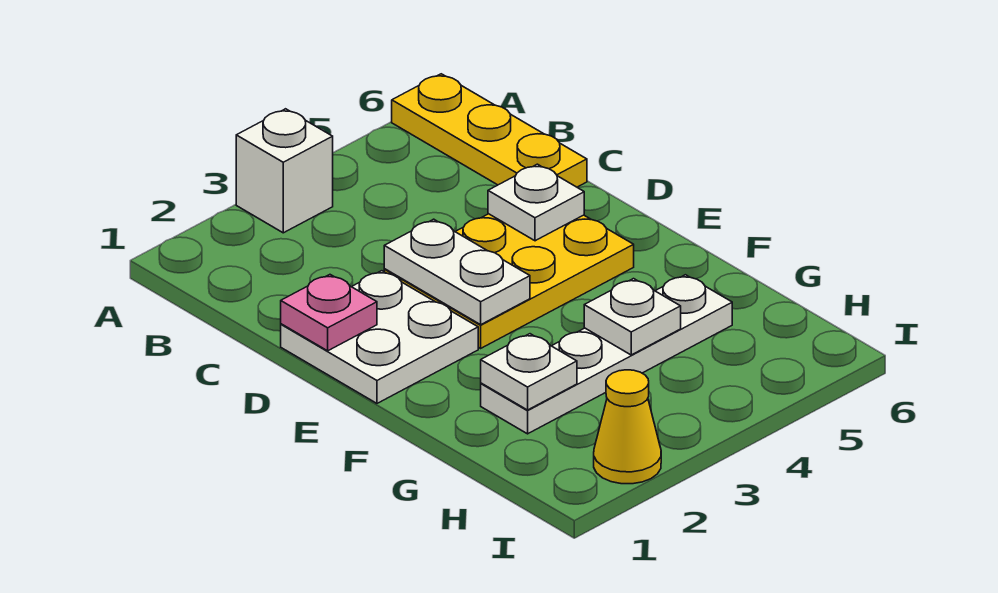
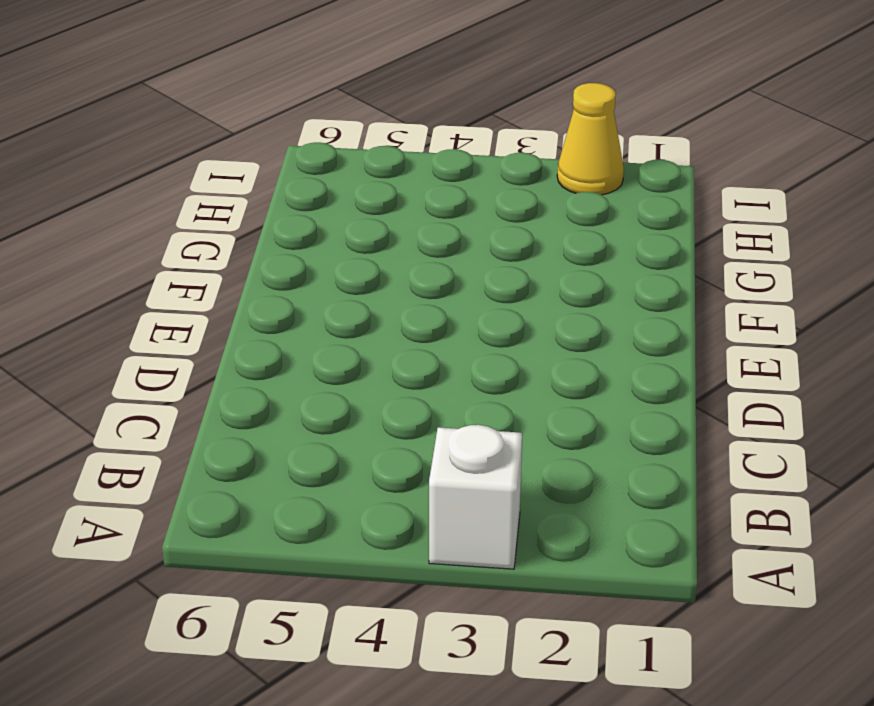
none -> yellow 1x3 plate [392,74,587,187]
none -> white 2x2 plate [281,271,478,403]

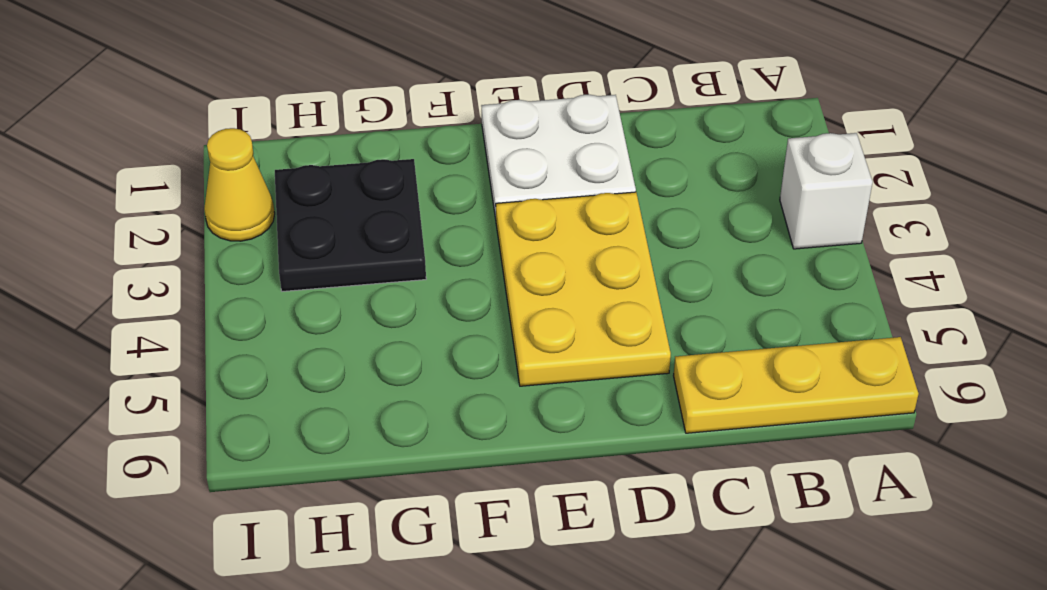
black 2x2 plate [275,159,426,291] -> white 1x4 plate [481,275,732,434]
none -> pink 1x1 plate [281,275,377,351]
none -> white 1x2 plate [384,219,530,325]

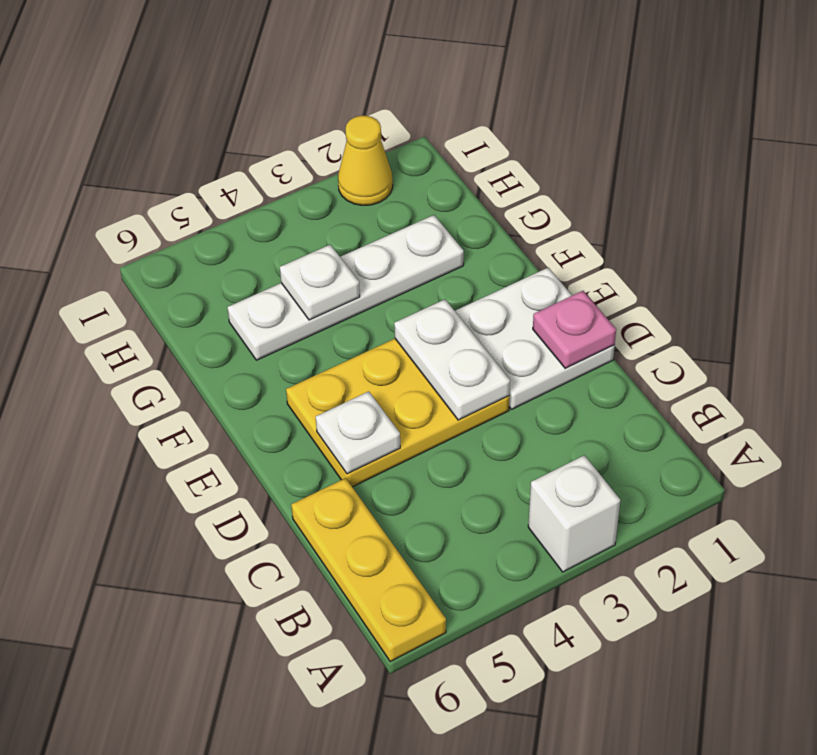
none -> white 1x1 plate [481,334,577,410]

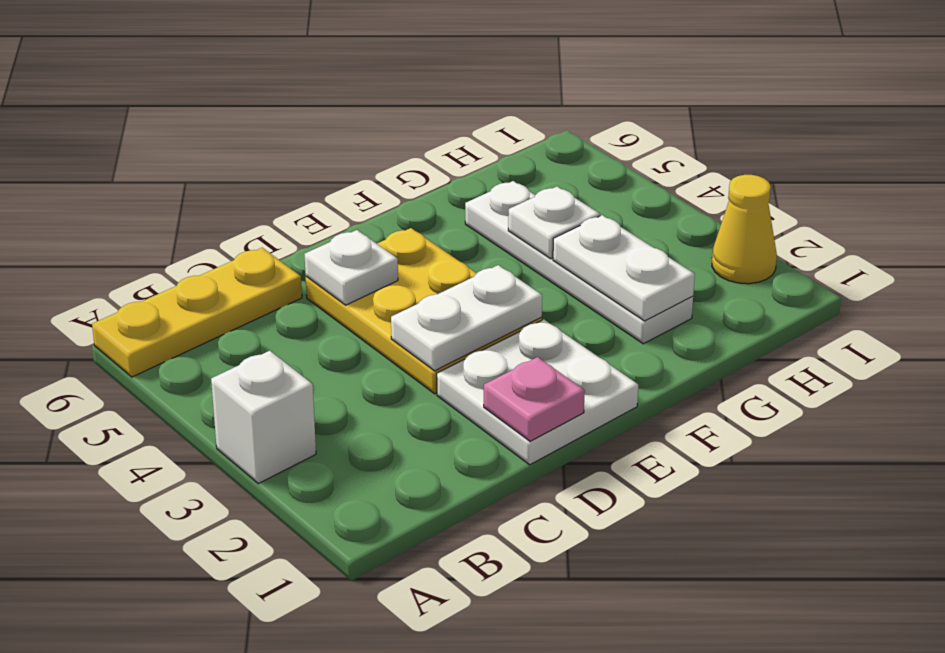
white 1x2 plate [553,215,695,321] -> white 1x1 plate [481,334,577,410]

